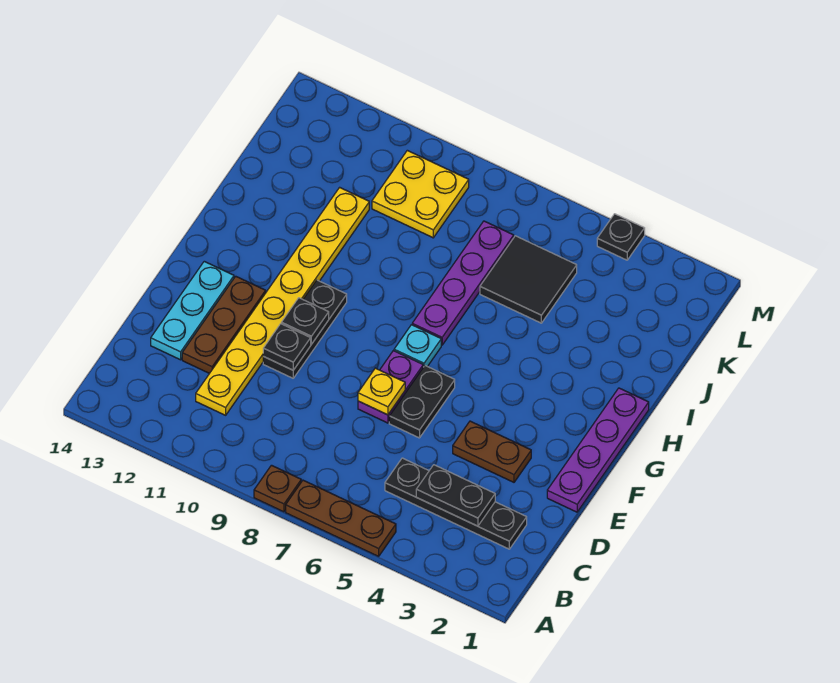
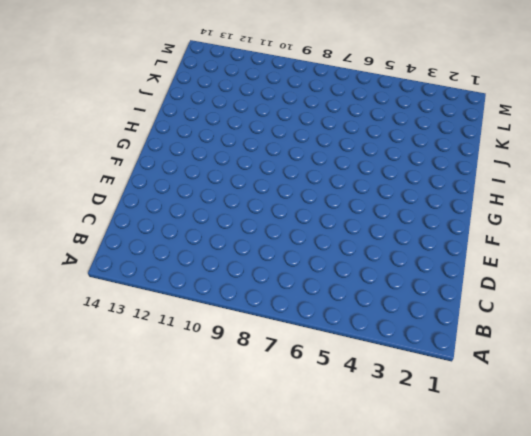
none -> brown 1x3 plate [286,480,396,556]
none -> brown 1x1 plate [254,465,301,512]
none -> black 1x4 plate [385,458,527,549]

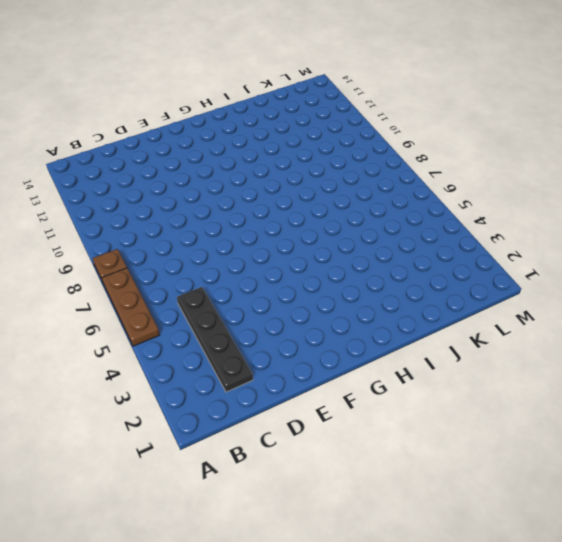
none -> yellow 1x8 plate [196,187,369,415]
none -> brown 1x3 plate [182,276,266,373]
none -> cyan 1x3 plate [151,261,234,360]

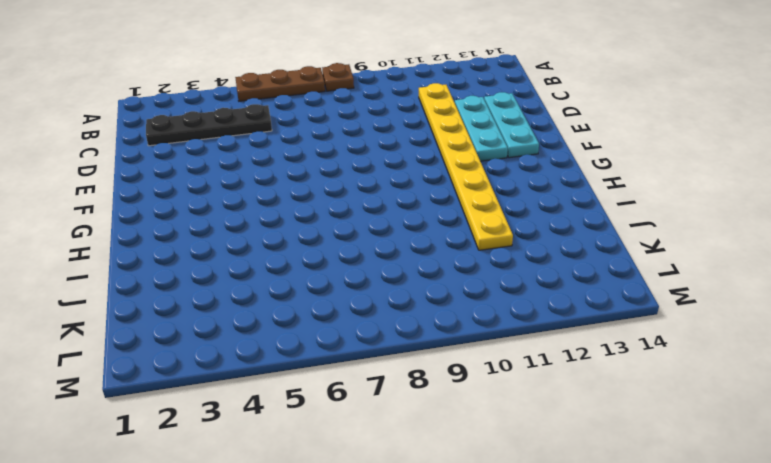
cyan 1x3 plate [455,96,508,161] -> brown 1x3 plate [182,276,266,373]
none -> purple 1x4 plate [547,388,649,512]
none -> brown 1x2 plate [453,421,531,482]
none -> black 1x2 plate [389,366,455,438]

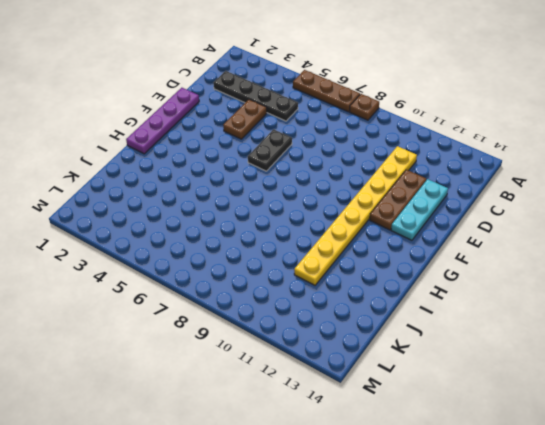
brown 1x2 plate [223,99,267,139] -> brown 1x2 plate turned to [453,421,531,482]
none -> purple 1x2 plate [358,351,423,423]
none -> black 1x3 plate [263,280,347,378]
none -> cyan 1x1 plate [394,325,441,367]

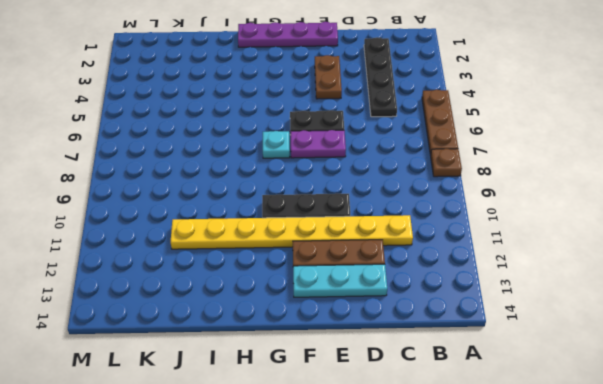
none -> purple 1x4 plate [412,221,514,345]
none -> black 2x2 tile [480,236,577,323]
none -> yellow 2x2 plate [372,150,469,238]

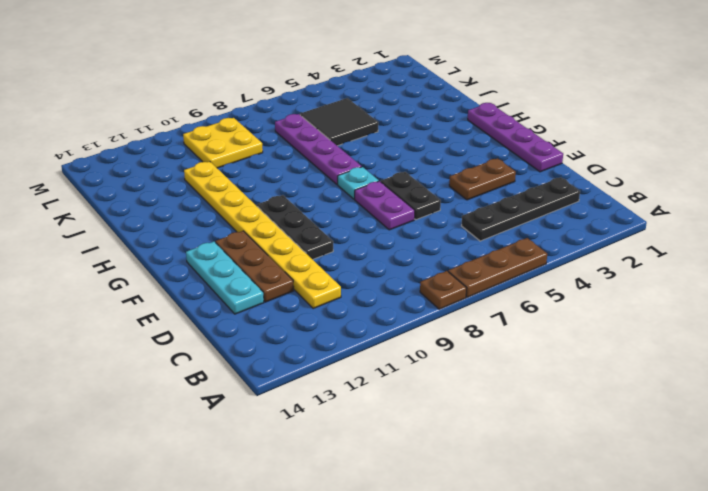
none -> black 1x1 plate [597,214,645,260]
none -> black 1x2 plate [416,465,495,526]
none -> yellow 1x1 plate [358,368,405,415]

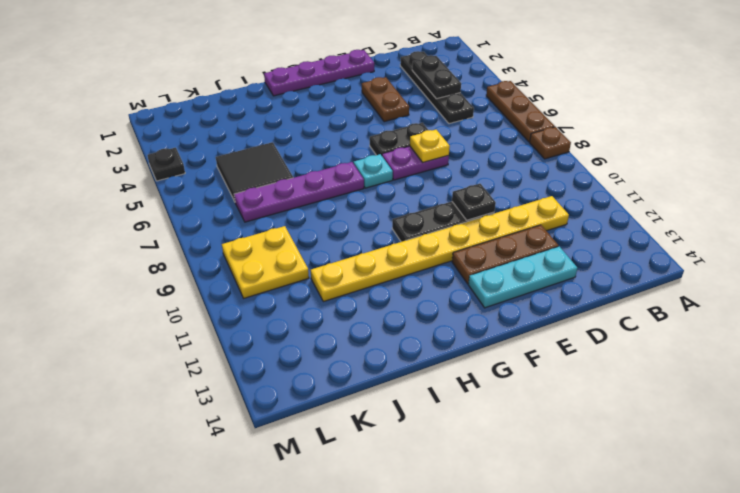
none -> black 1x1 plate [281,298,329,344]

